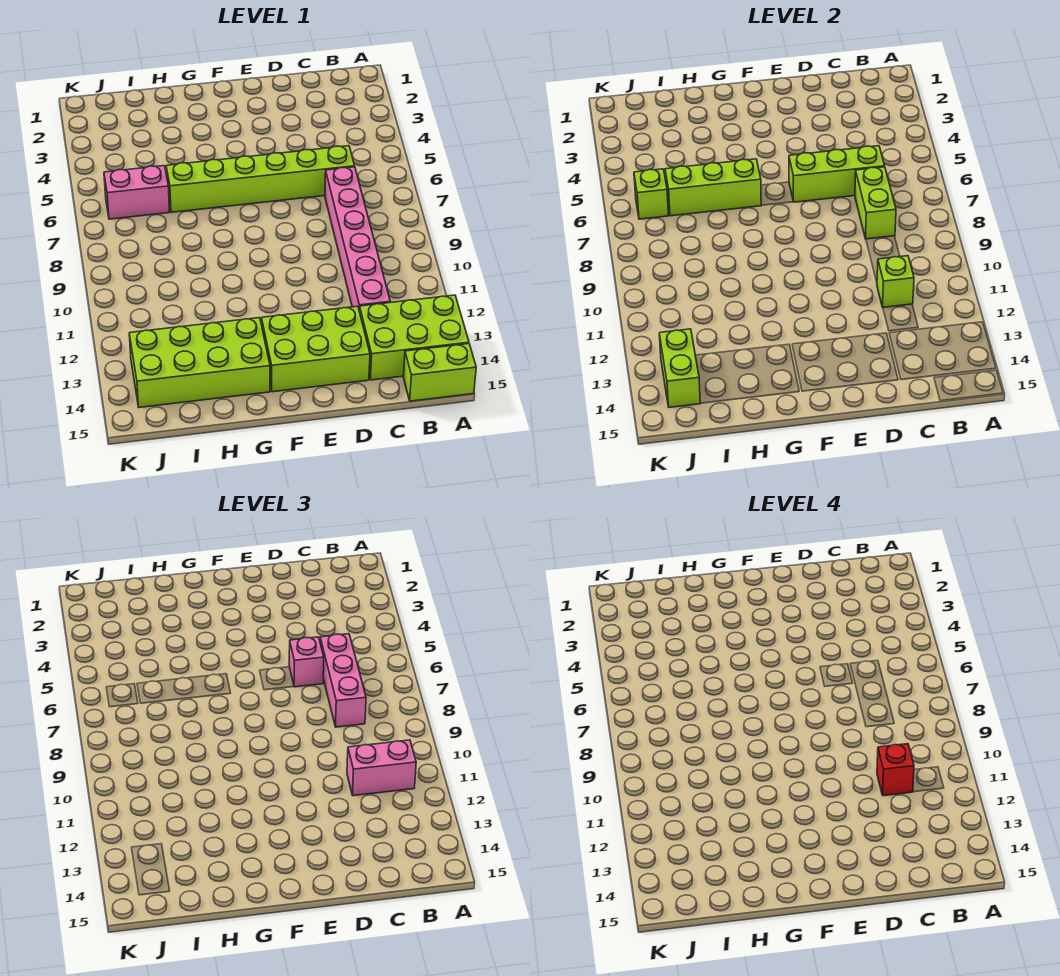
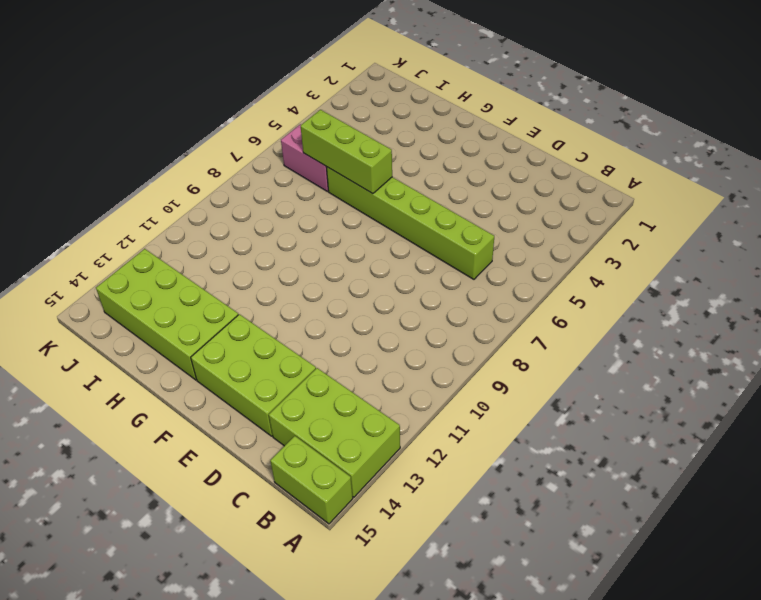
none -> pink 1x6 brick [325,167,390,310]
none -> lime 1x3 brick [789,146,885,202]
none -> lime 1x2 brick [855,167,896,239]

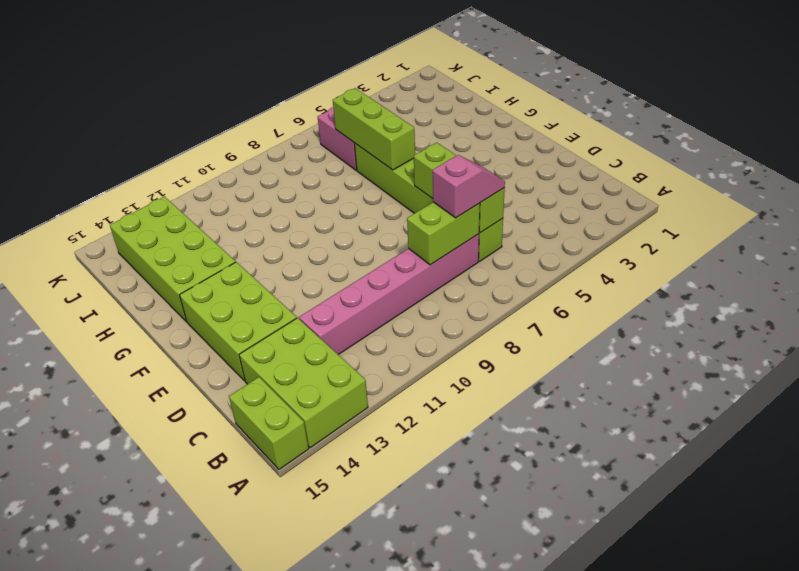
pink 1x2 slope [433,155,505,218] -> pink 1x3 brick [320,634,366,727]
none -> lime 1x1 brick [877,256,914,307]
none -> lime 1x1 brick [634,169,669,219]
none -> lime 1x2 brick [659,329,700,407]

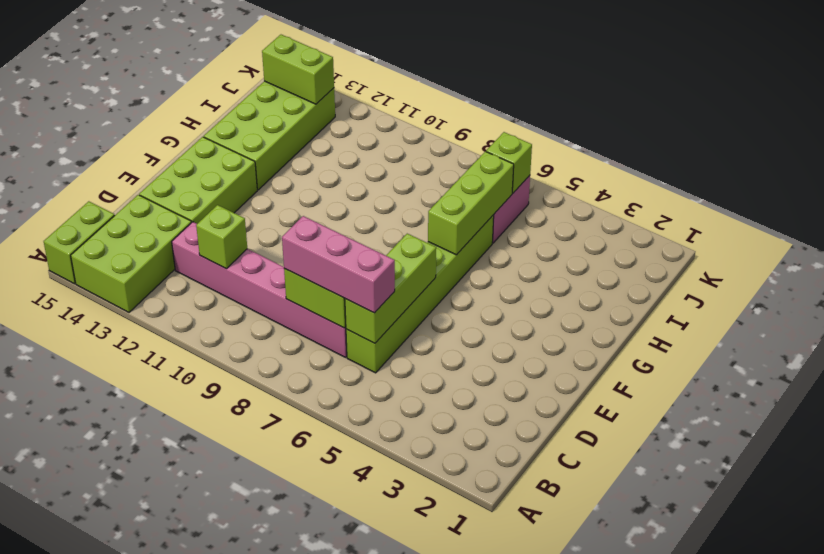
none -> pink 1x2 brick [347,740,416,796]
none -> pink 1x1 brick [289,637,324,687]
none -> red 1x1 brick [877,744,914,796]

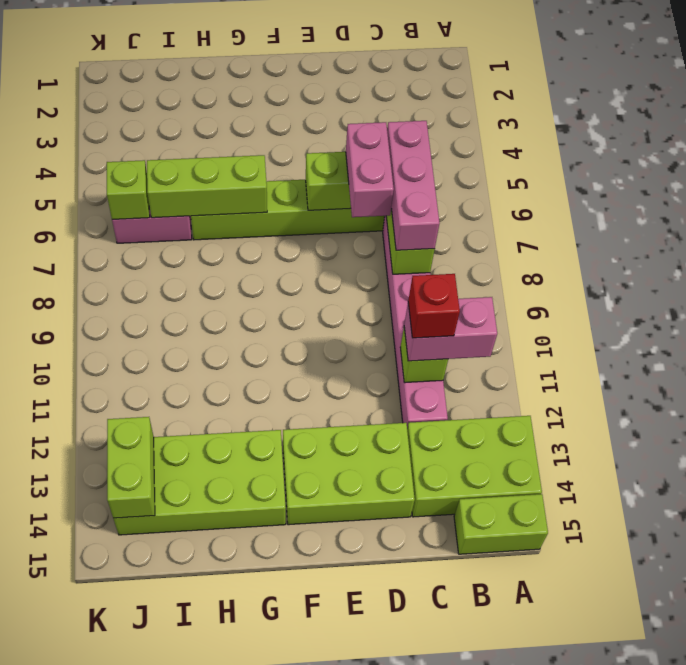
pink 1x2 brick [346,122,394,217] -> pink 1x1 brick [289,637,324,687]

